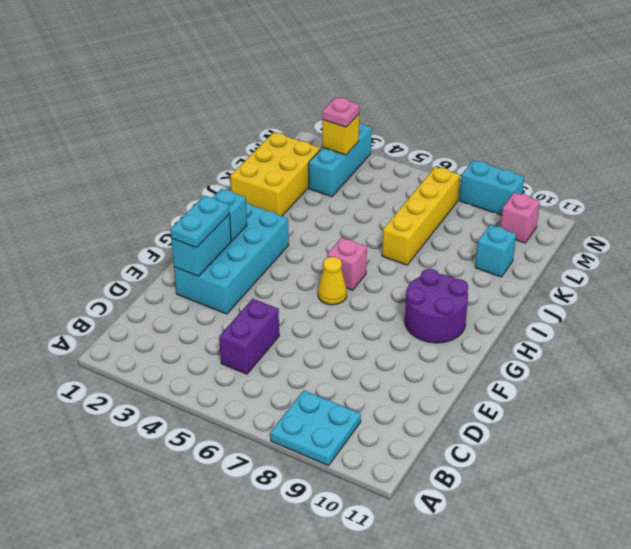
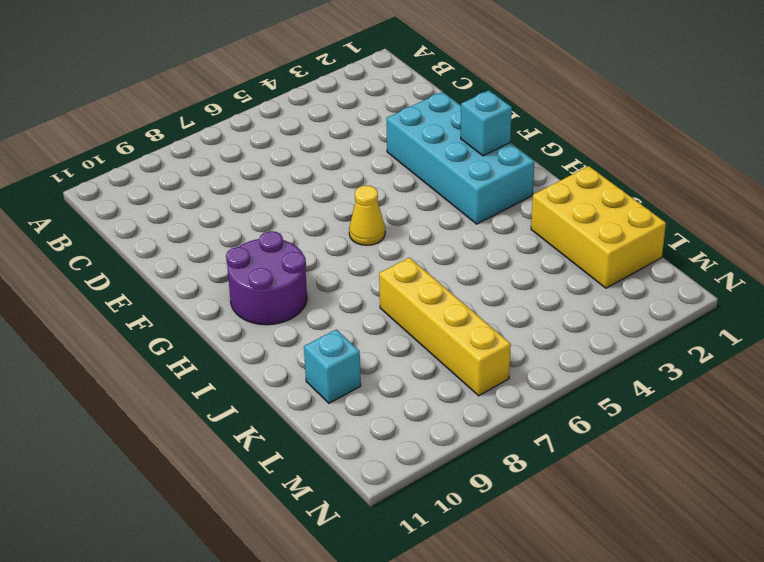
none -> cyan 2x2 plate [270,390,361,466]
none -> purple 1x2 brick [219,299,279,374]
none -> pink 1x1 brick [327,238,367,290]

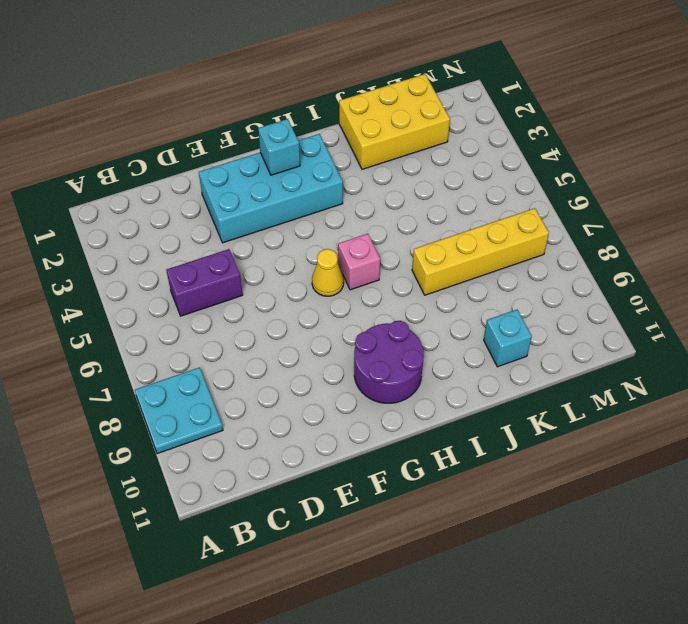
none -> cyan 1x3 brick [309,122,372,197]
none -> pink 1x1 brick [501,193,540,243]
none -> cyan 1x2 brick [460,160,524,215]

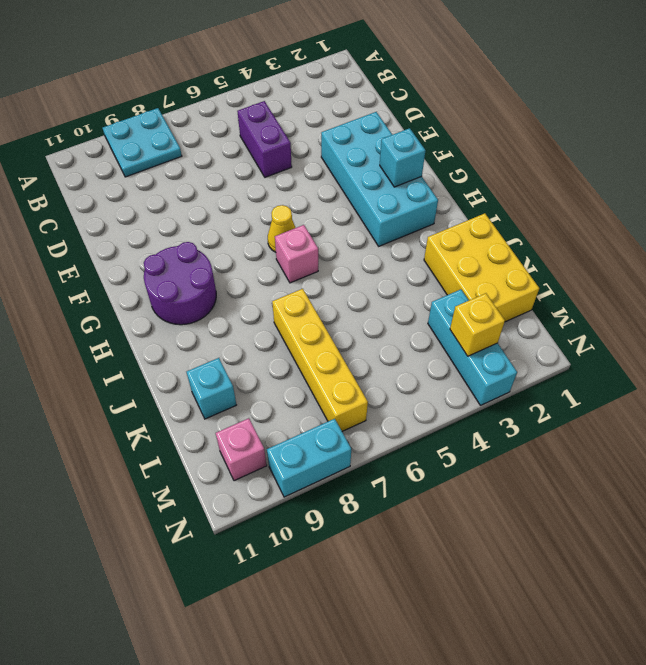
none -> cyan 1x2 brick [171,214,231,276]
none -> cyan 1x2 plate [171,195,230,248]
none -> pink 1x1 plate [322,97,359,127]

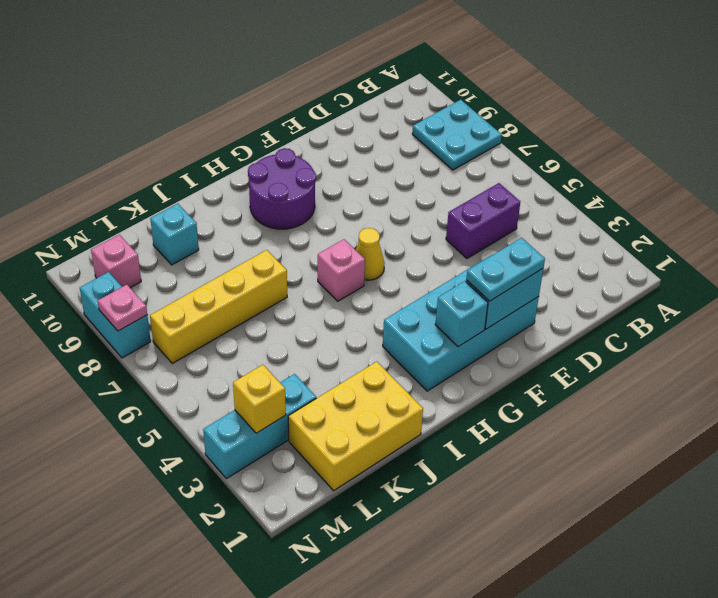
pink 1x1 plate [98,285,147,331] -> pink 1x1 plate moved to [322,97,359,127]

